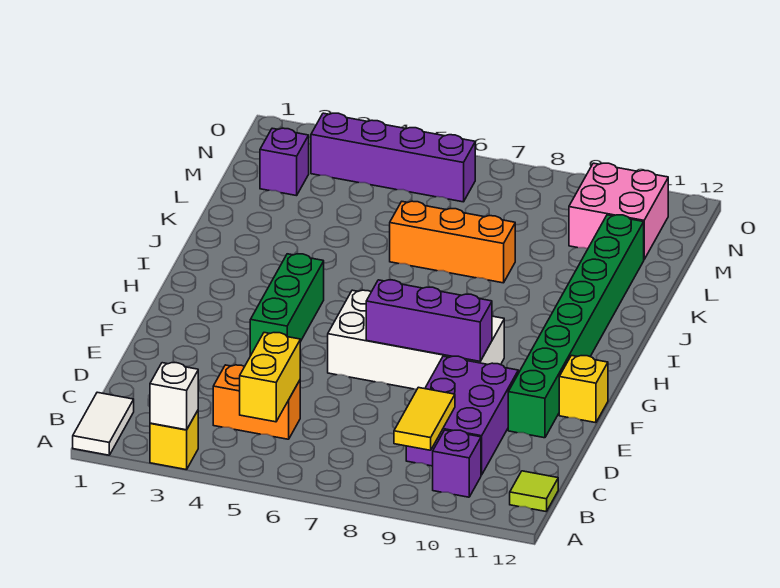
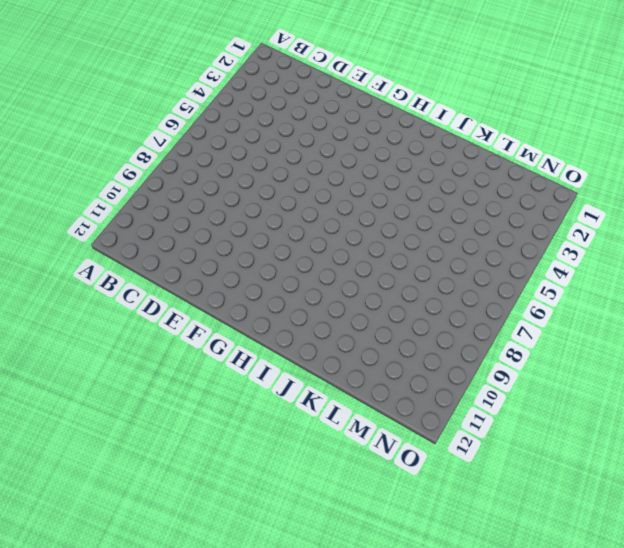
none -> white 1x2 tile [73,392,134,455]
none -> yellow 1x1 brick [150,411,198,470]
none -> purple 1x1 brick [433,430,481,497]

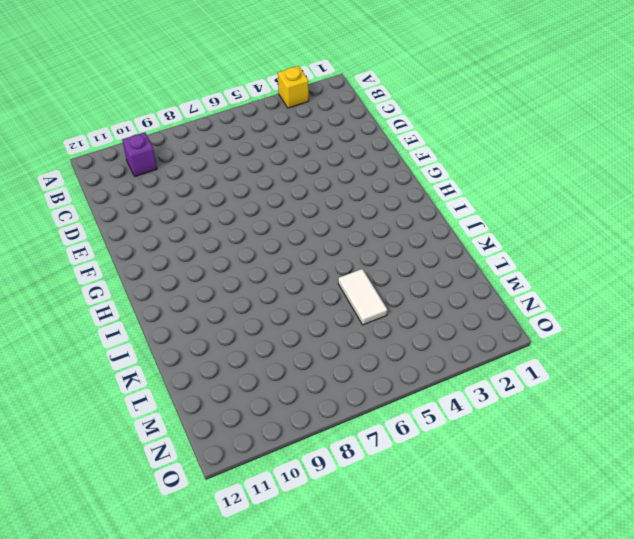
white 1x2 tile [338,269,387,325] -> white 1x2 tile moved to [73,392,134,455]
none -> lime 1x1 tile [510,471,558,512]
none -> orange 1x2 brick [213,365,300,439]
none -> purple 2x3 brick [406,356,518,475]

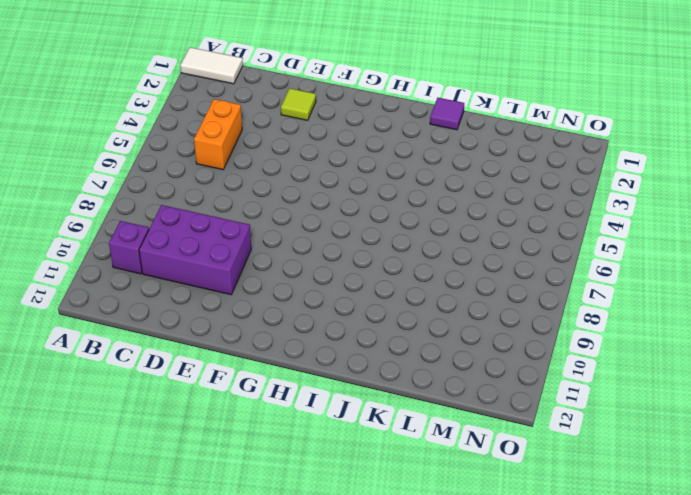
lime 1x1 tile [281,88,316,120] -> lime 1x1 tile moved to [510,471,558,512]
purple 1x1 tile [430,98,464,130] -> none
none -> yellow 1x1 brick [150,411,198,470]
none -> green 1x8 brick [508,215,644,438]
none -> green 1x3 brick [250,254,324,356]

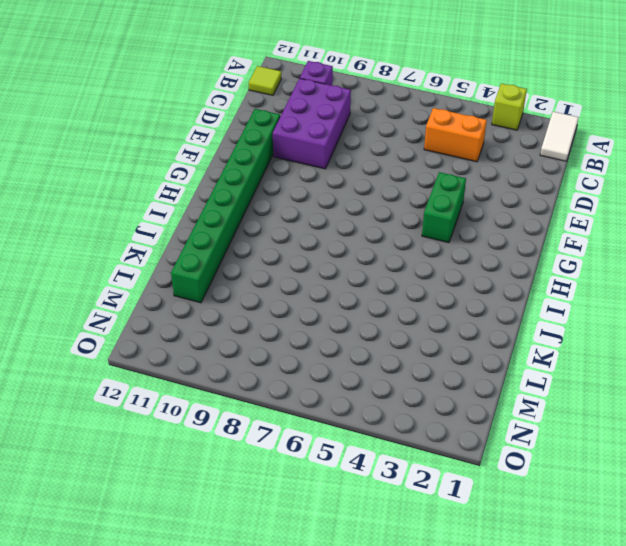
lime 1x1 brick [492,83,527,130] -> yellow 1x1 brick [150,411,198,470]
green 1x2 brick [422,172,466,243] -> green 1x3 brick [250,254,324,356]
none -> white 2x4 brick [328,290,504,389]
none -> yellow 1x1 brick [559,355,608,423]
none -> orange 1x3 brick [390,201,515,283]

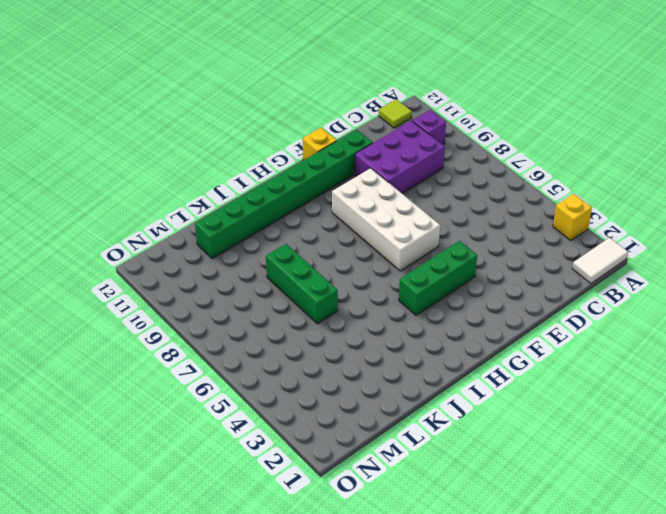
green 1x3 brick [266,244,338,324] -> orange 1x3 brick [390,201,515,283]
none -> orange 1x2 brick [213,365,300,439]
none -> purple 1x1 brick [260,128,309,196]
none -> pink 2x2 brick [569,163,668,259]

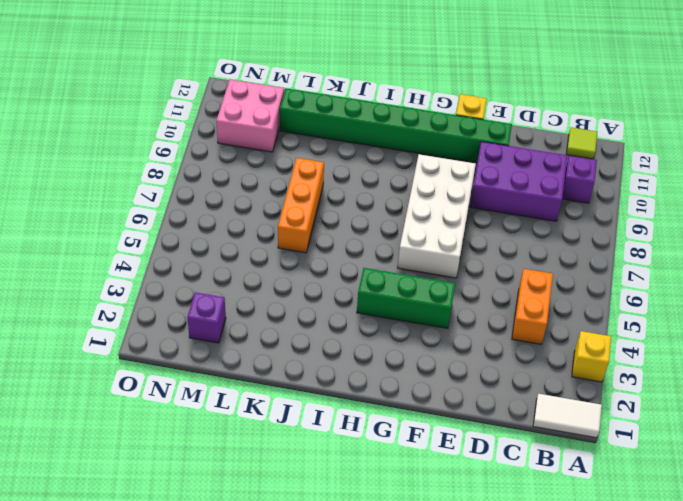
none -> purple 1x4 brick [311,113,475,202]
none -> white 1x1 brick [150,363,198,430]
none -> yellow 1x2 brick [240,333,300,422]

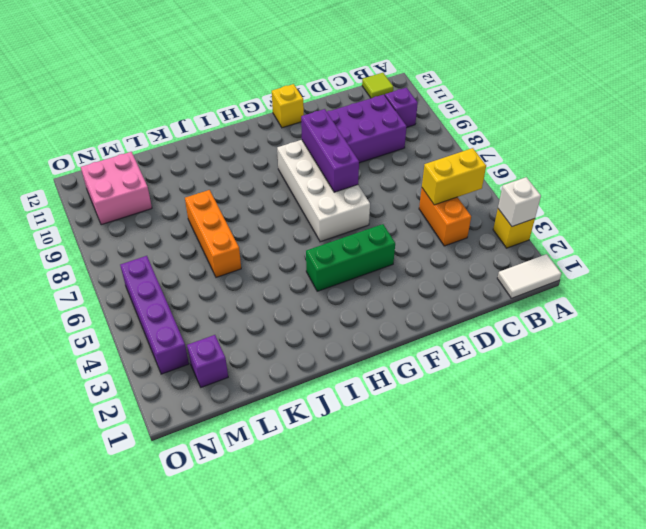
none -> green 1x8 brick [508,215,644,438]
none -> yellow 1x2 tile [394,387,455,450]

